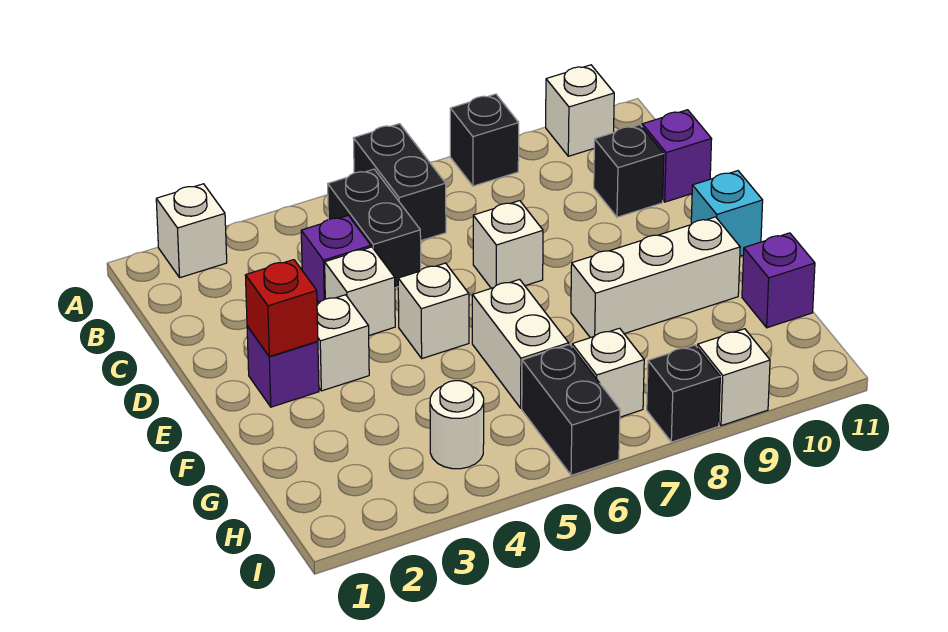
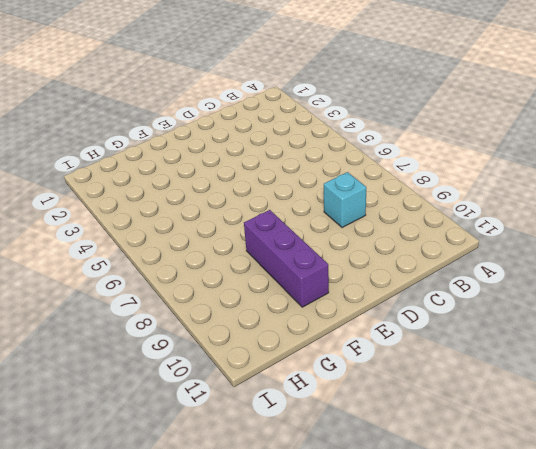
cyan 1x1 brick [324,172,366,228] -> cyan 1x1 brick moved to [691,171,763,256]
purple 1x3 brick [244,210,329,307] -> white 1x3 brick [571,217,740,338]
none -> white 1x1 brick [156,184,227,278]
none -> black 1x2 brick [353,124,446,241]
none -> black 1x1 brick [450,94,519,186]

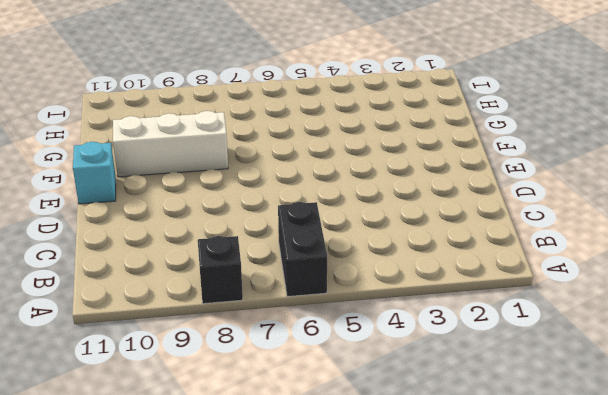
none -> white 1x1 brick [156,184,227,278]
none -> white 1x1 brick [546,65,614,156]
none -> black 1x2 brick [328,169,421,288]

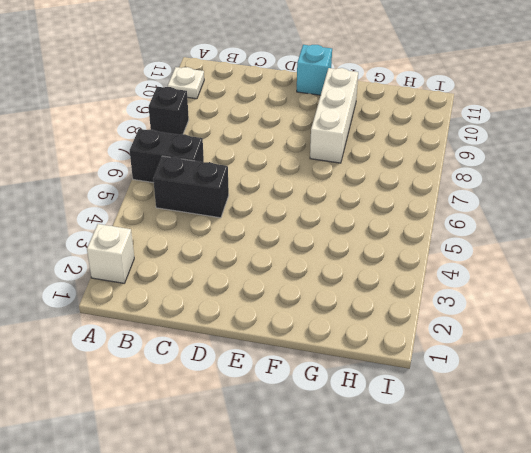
white 1x1 plate [168,67,204,99] -> white 1x1 brick [546,65,614,156]
none -> purple 1x1 brick [301,215,371,303]
none -> black 1x1 brick [594,125,664,217]
none -> purple 1x1 brick [642,110,712,202]

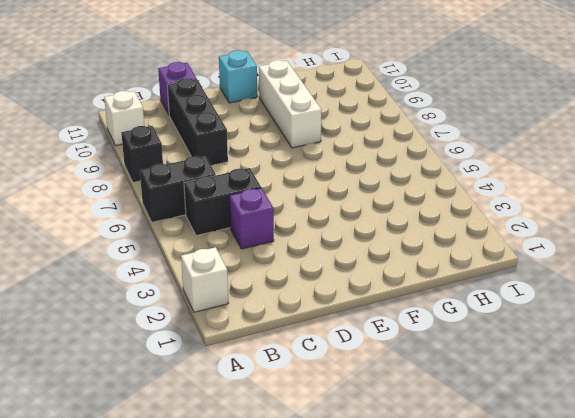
black 1x3 brick [167,78,228,165] -> black 1x1 brick [594,125,664,217]
none -> white 1x1 brick [325,247,395,335]
none -> white 1x1 brick [473,201,543,288]
none -> purple 1x1 brick [247,326,319,407]

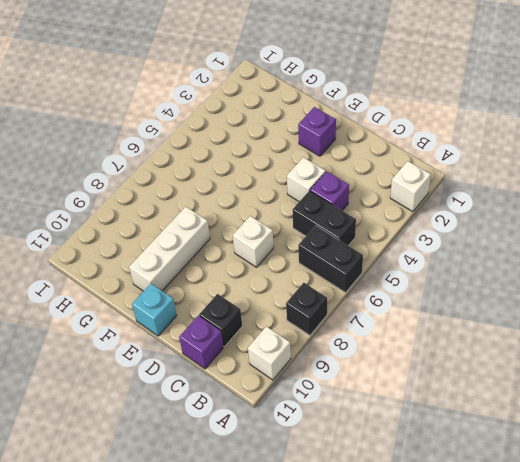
none -> white 1x1 brick [317,295,369,391]
none -> white 1x1 brick [398,263,469,358]
none -> white 1x2 brick [472,279,569,408]

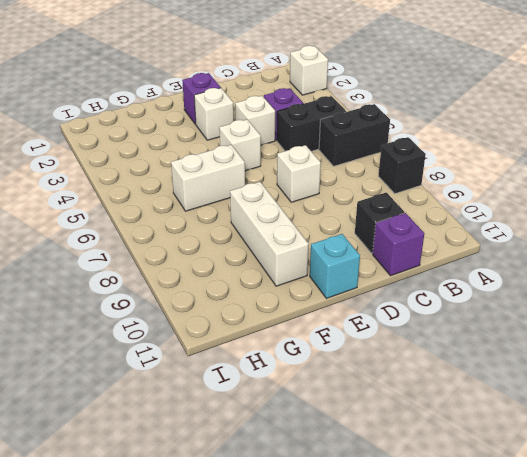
none -> white 1x1 brick [546,65,614,156]
none -> purple 1x1 brick [742,233,815,328]
none -> white 1x1 round brick [430,381,484,469]

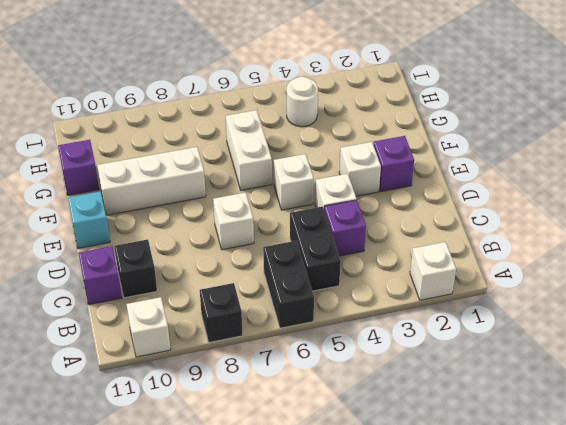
none -> black 1x2 brick [522,344,620,475]
none -> white 1x1 brick [572,328,644,417]
none -> black 1x1 brick [647,345,720,442]

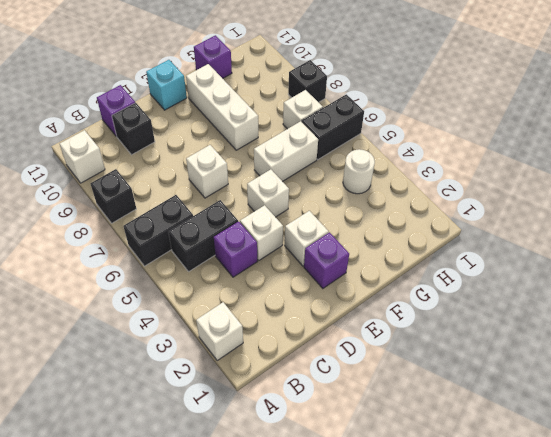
none -> white 1x1 brick [698,329,770,426]
none -> red 1x1 brick [245,260,318,357]

